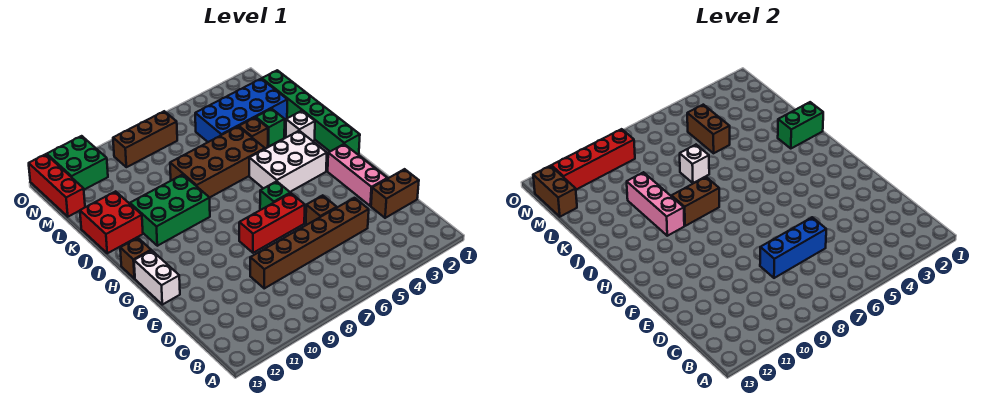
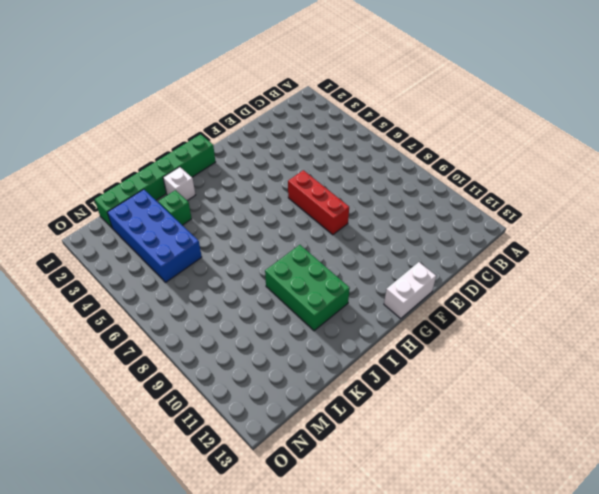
none -> brown 1x2 brick [371,169,419,218]
none -> brown 1x6 brick [250,198,369,288]
none -> pink 1x3 brick [328,144,387,206]

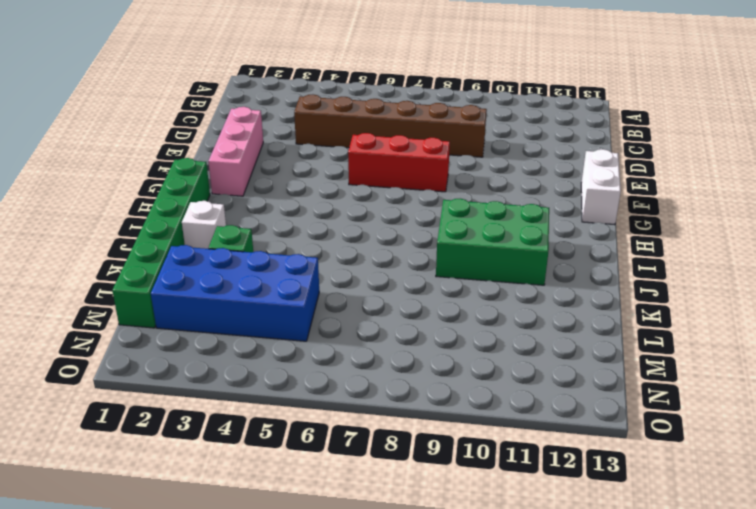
none -> brown 1x2 brick [371,169,419,218]
none -> brown 1x1 brick [306,195,337,224]
none -> green 1x1 brick [260,181,290,210]

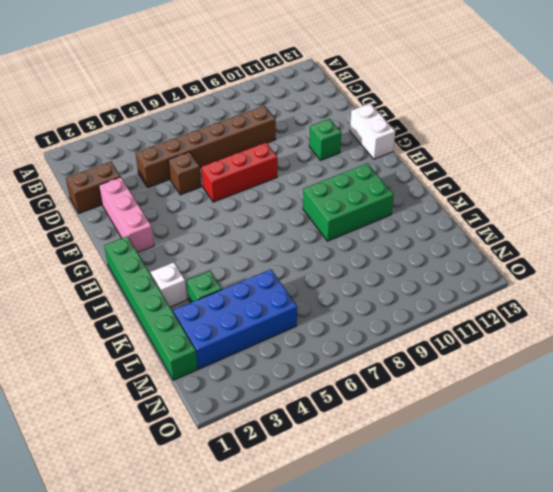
green 1x1 brick [309,119,341,160] -> green 1x1 brick moved to [260,181,290,210]
none -> white 2x3 brick [249,131,327,192]
none -> brown 1x1 brick [120,238,151,279]
none -> brown 2x4 brick [170,127,265,198]

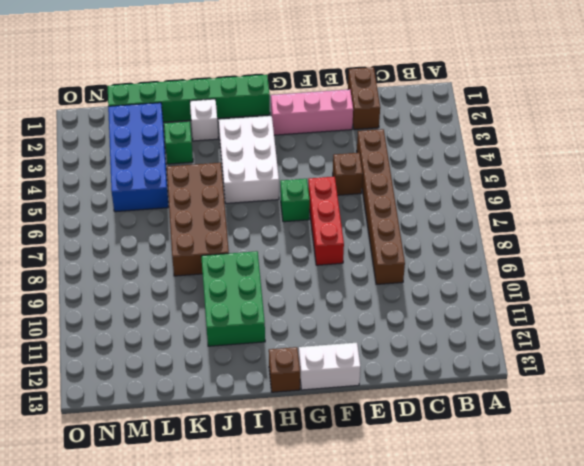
none -> red 2x2 brick [80,191,143,253]
none -> brown 1x1 brick [239,118,268,149]
none -> red 1x3 brick [29,154,85,217]

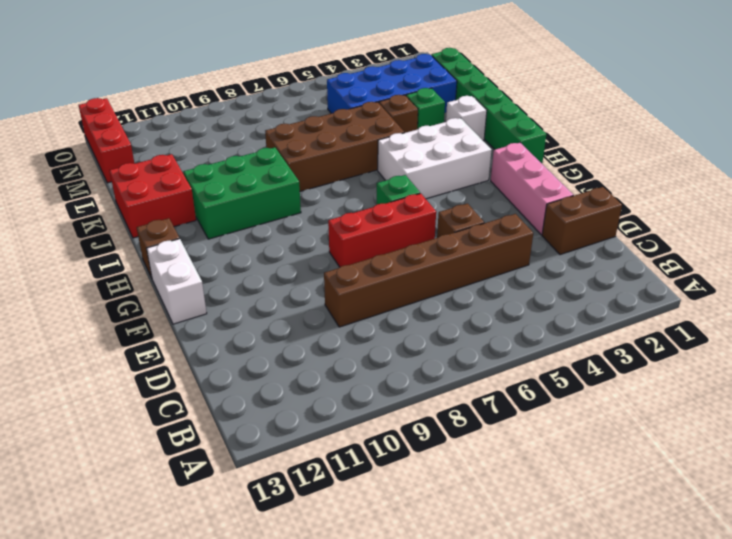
none -> brown 1x3 brick [113,111,177,167]
none -> green 2x2 brick [47,136,108,190]
none -> blue 1x3 brick [760,217,826,278]

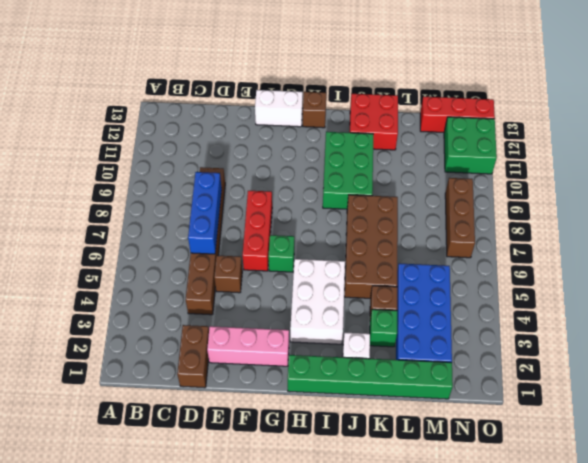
none -> brown 1x2 brick [671,177,719,226]
none -> pink 1x3 brick [627,172,684,236]
none -> green 1x2 brick [778,102,823,149]

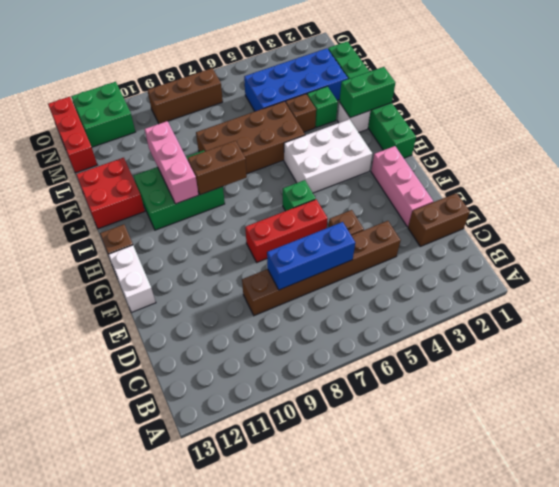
none -> white 1x1 brick [680,145,709,183]
none -> brown 1x2 brick [687,105,730,153]
none -> brown 1x2 brick [533,166,577,217]

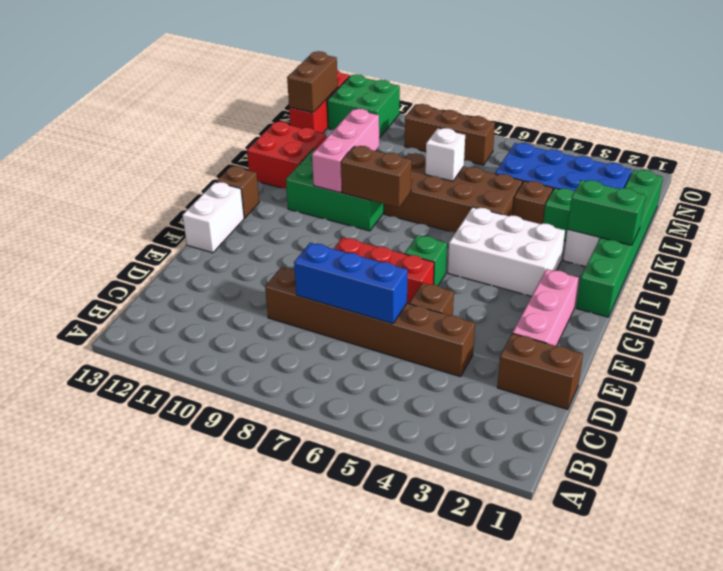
none -> brown 1x2 brick [687,105,730,153]
none -> red 1x4 brick [551,129,635,190]

